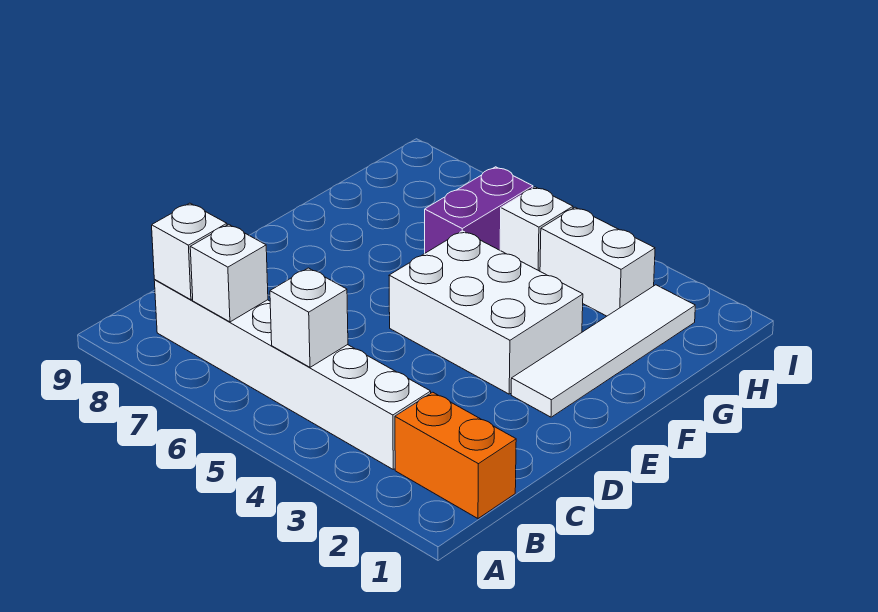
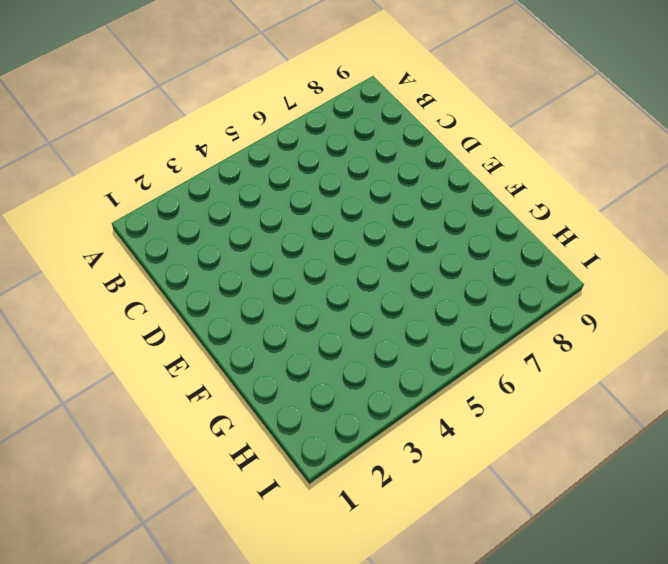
none -> orange 1x2 brick [395,392,516,518]
none -> white 1x6 brick [154,280,431,469]

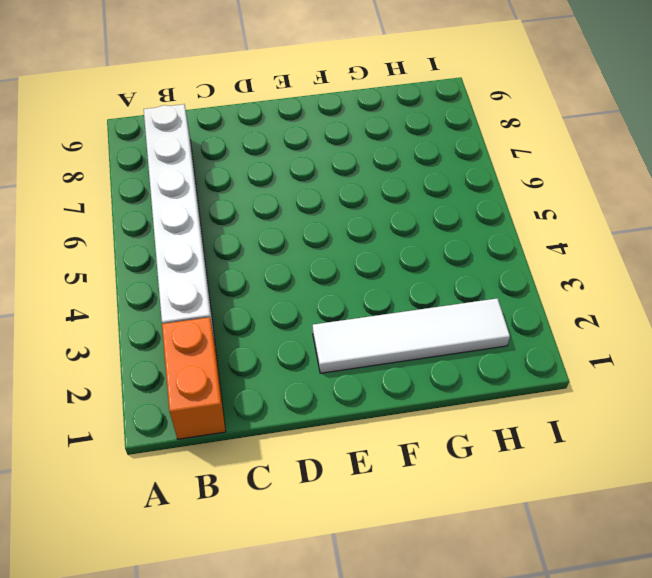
none -> white 2x3 brick [389,231,583,394]
none -> purple 1x2 brick [425,167,533,253]

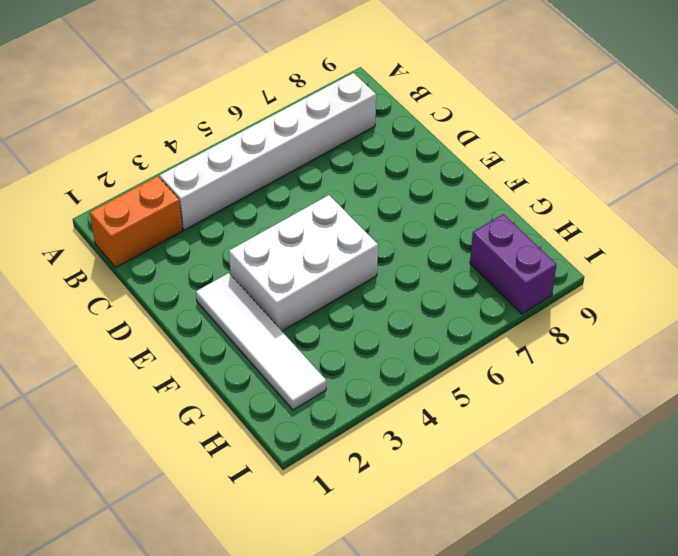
purple 1x2 brick [470,214,557,314] -> purple 1x2 brick moved to [425,167,533,253]
none -> white 1x2 brick [540,207,655,316]
none -> white 1x1 brick [500,187,573,271]

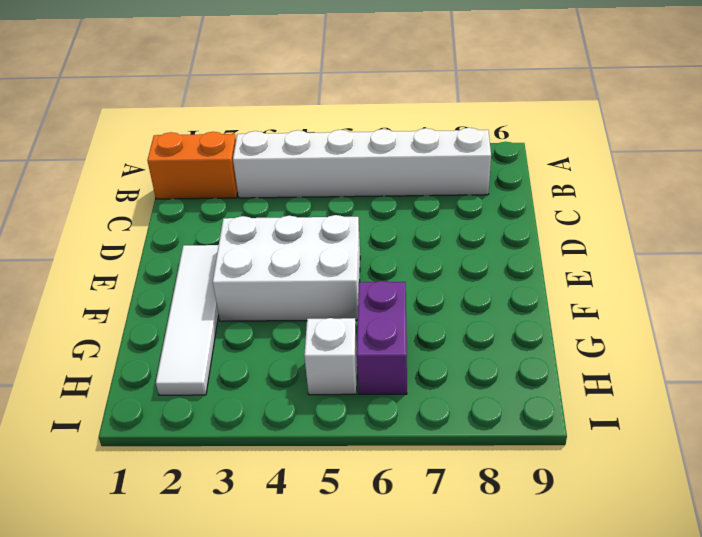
none -> white 1x2 brick [540,207,655,316]
none -> white 1x1 brick [270,268,348,367]

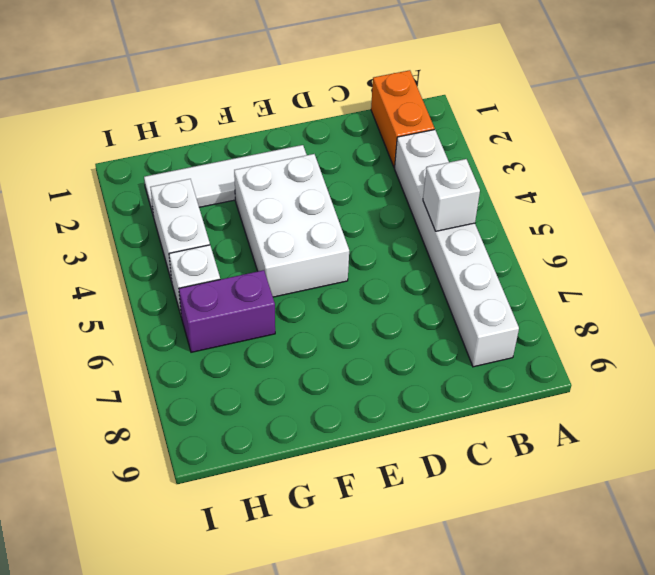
none -> white 1x1 brick [190,224,268,322]
none -> white 1x1 brick [152,203,227,300]

